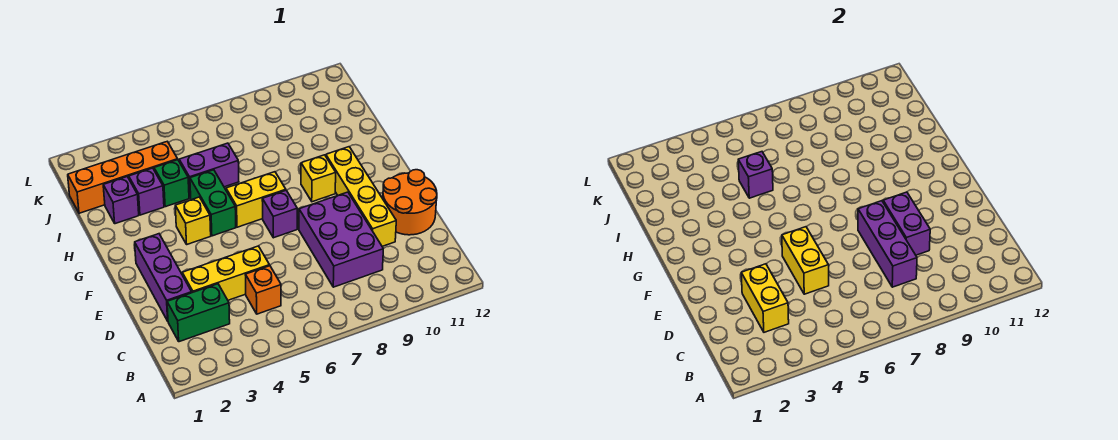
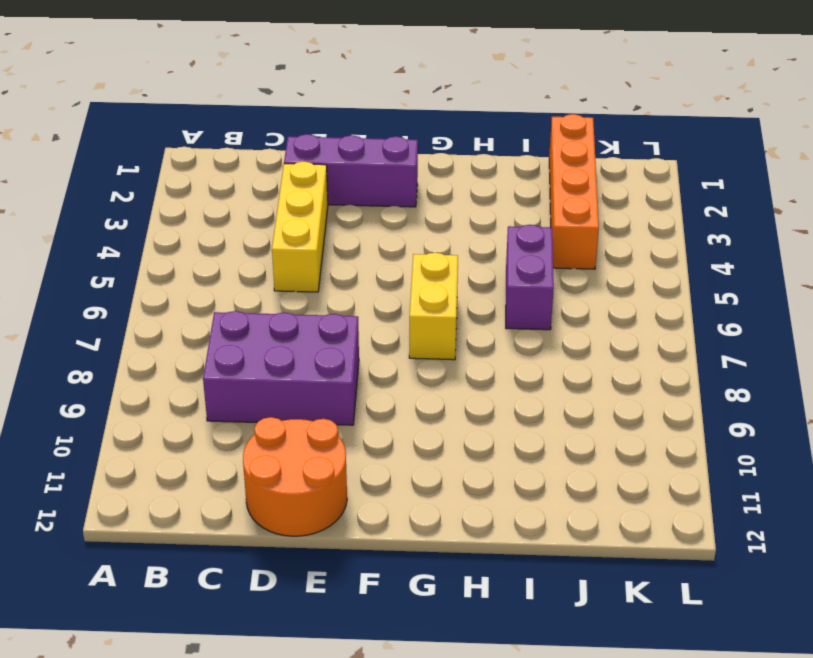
none -> green 1x2 brick [167,284,230,342]
none -> orange 1x1 brick [245,266,281,314]
none -> yellow 1x4 brick [326,147,396,246]

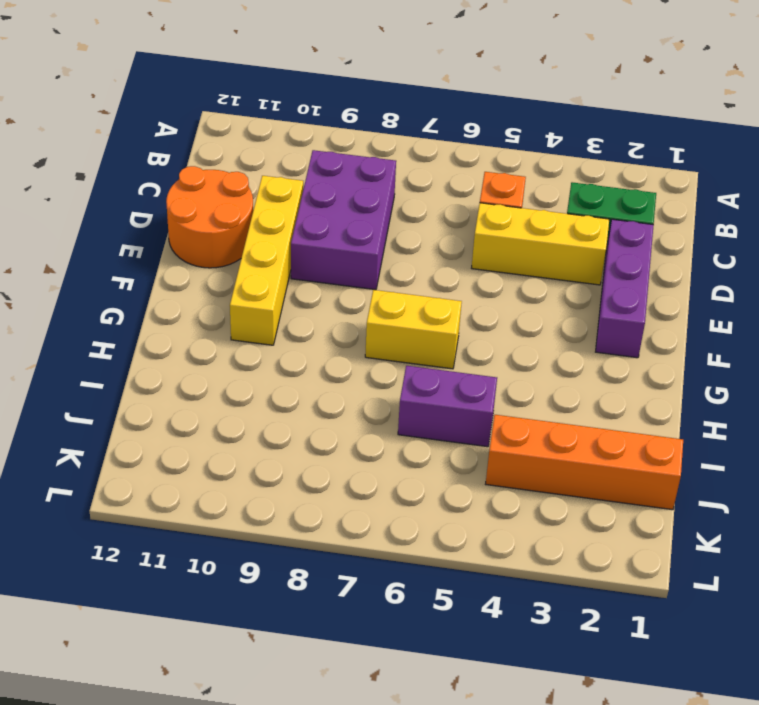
none -> purple 1x1 brick [262,190,297,238]
none -> yellow 1x1 brick [175,197,211,244]
none -> green 1x2 brick [190,170,236,236]

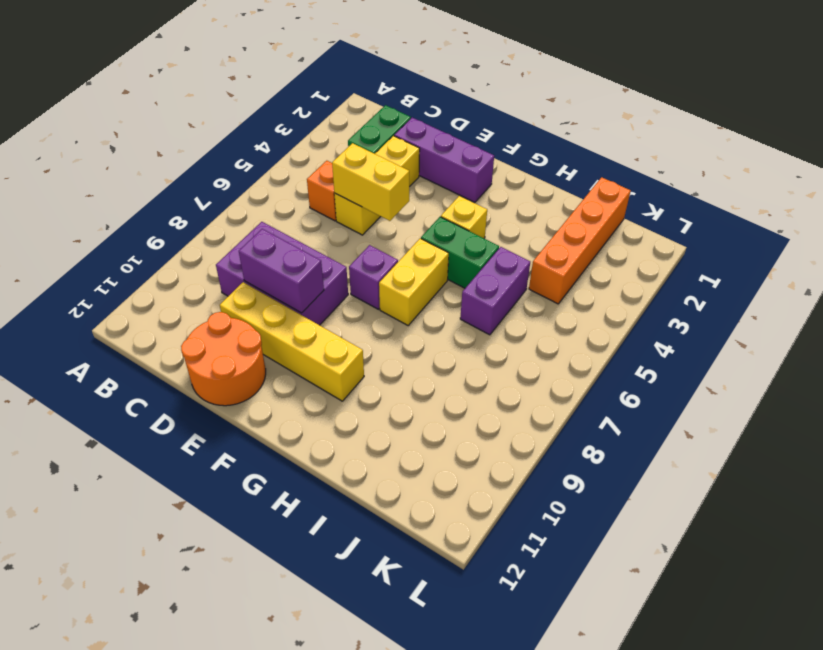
none -> yellow 1x1 brick [301,155,336,202]
none -> purple 1x1 brick [103,177,139,224]
none -> purple 1x1 brick [129,168,164,215]

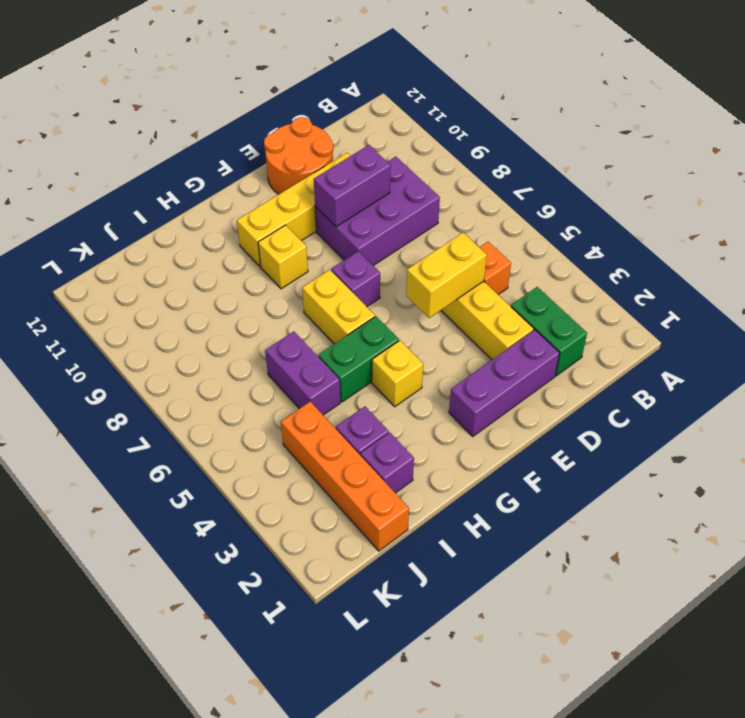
none -> green 1x1 brick [154,160,189,207]
none -> yellow 1x2 brick [741,264,789,332]
none -> purple 1x3 brick [858,201,917,287]

